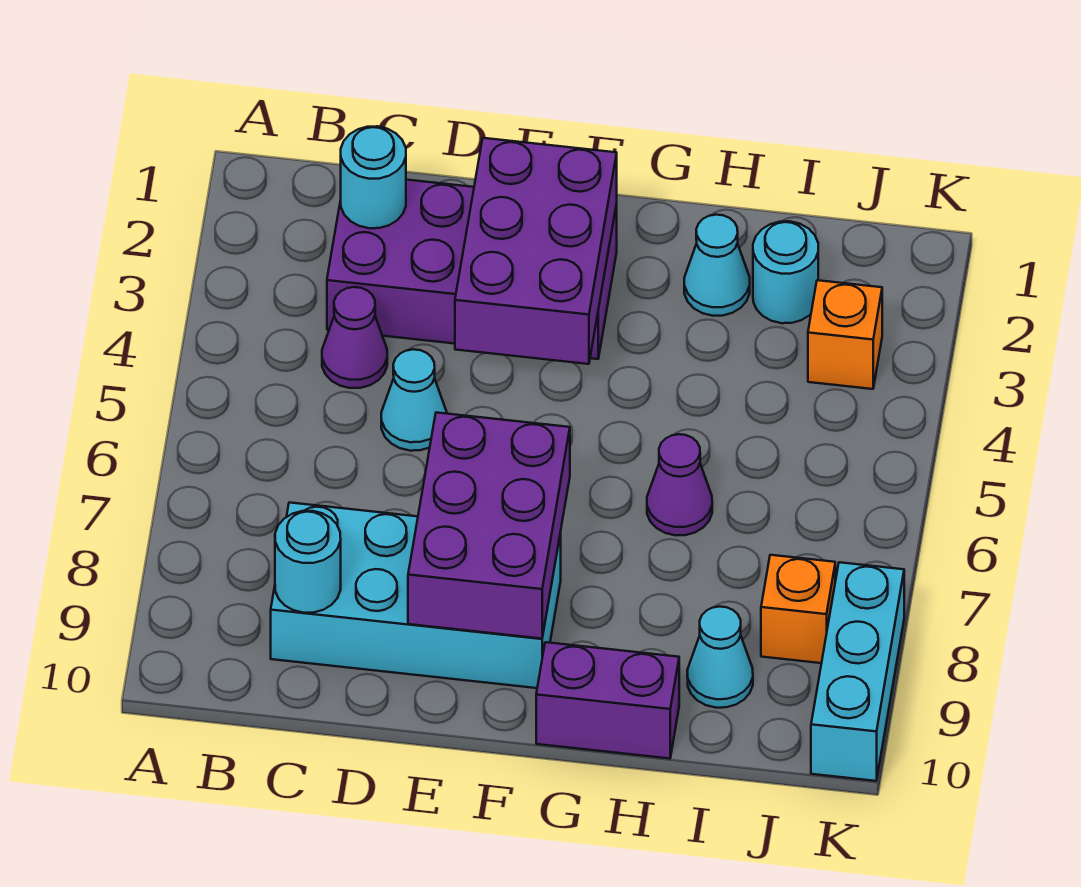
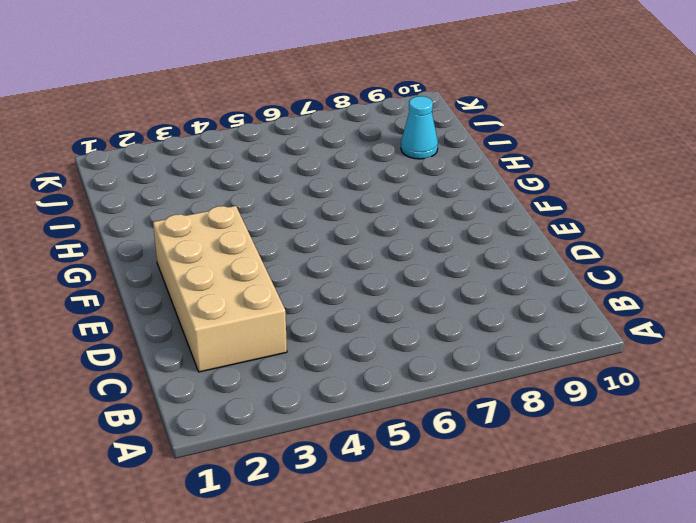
tan 2x4 brick [153,206,287,372] -> purple 2x4 brick [327,180,617,359]
none -> purple 1x1 cone [322,287,387,388]
none -> cyan 2x4 brick [271,503,561,688]
none -> cyan 1x1 cone [381,349,447,451]

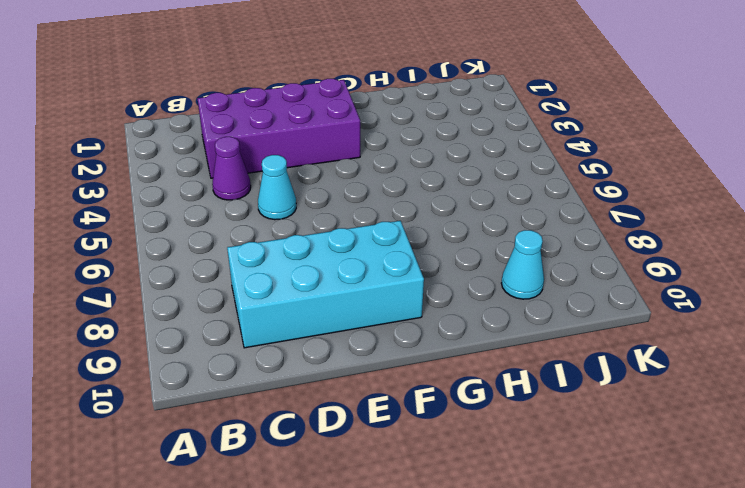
none -> purple 1x2 brick [536,642,679,759]
none -> cyan 1x1 cone [684,215,750,316]
none -> purple 1x1 cone [647,434,712,535]

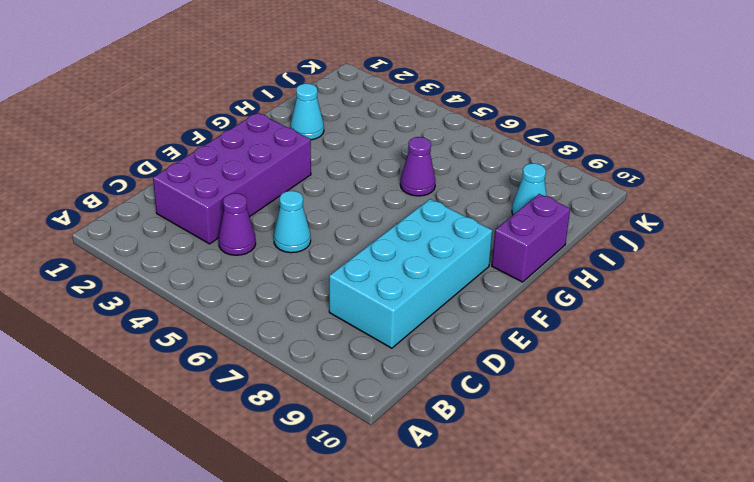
none -> cyan 1x1 round brick [753,221,818,323]
none -> orange 1x1 brick [808,280,882,389]
none -> orange 1x1 brick [761,555,835,663]

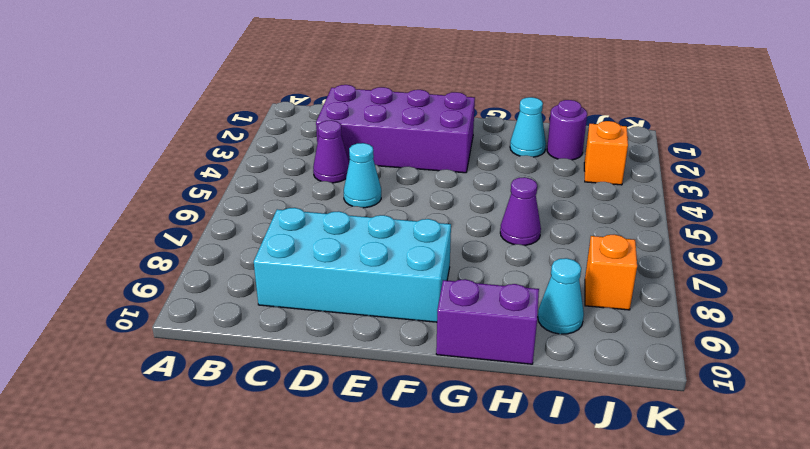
purple 1x1 round brick [547,100,587,160] -> cyan 1x1 round brick [753,221,818,323]
none -> cyan 1x3 brick [811,562,904,781]
none -> cyan 1x1 round brick [341,126,406,228]
none -> cyan 1x1 round brick [275,511,341,613]

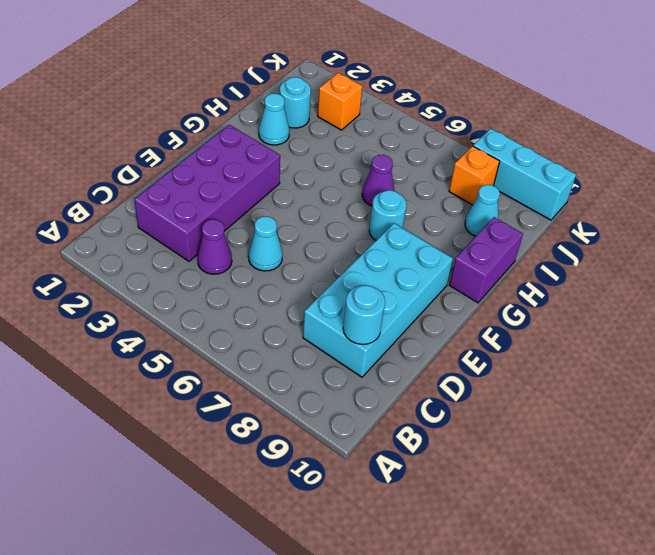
cyan 1x1 round brick [369,190,407,241] -> cyan 1x1 round brick moved to [341,126,406,228]
none -> purple 2x3 brick [455,138,617,364]
none -> purple 2x3 brick [408,413,570,639]

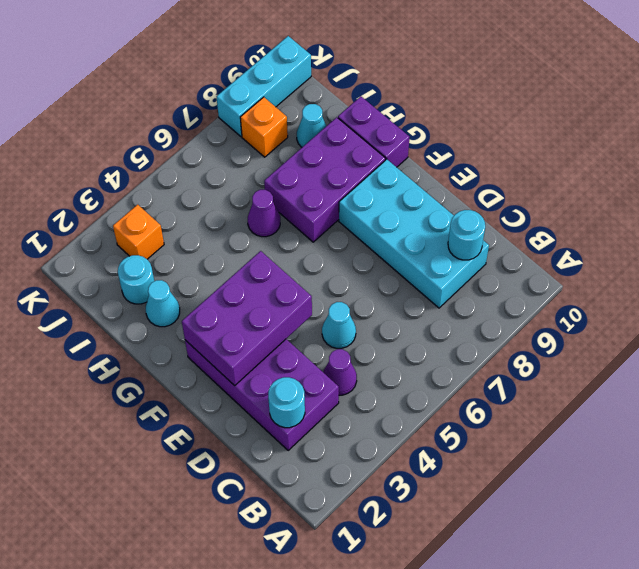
purple 2x3 brick [264,117,386,242] -> purple 2x3 brick moved to [408,413,570,639]

